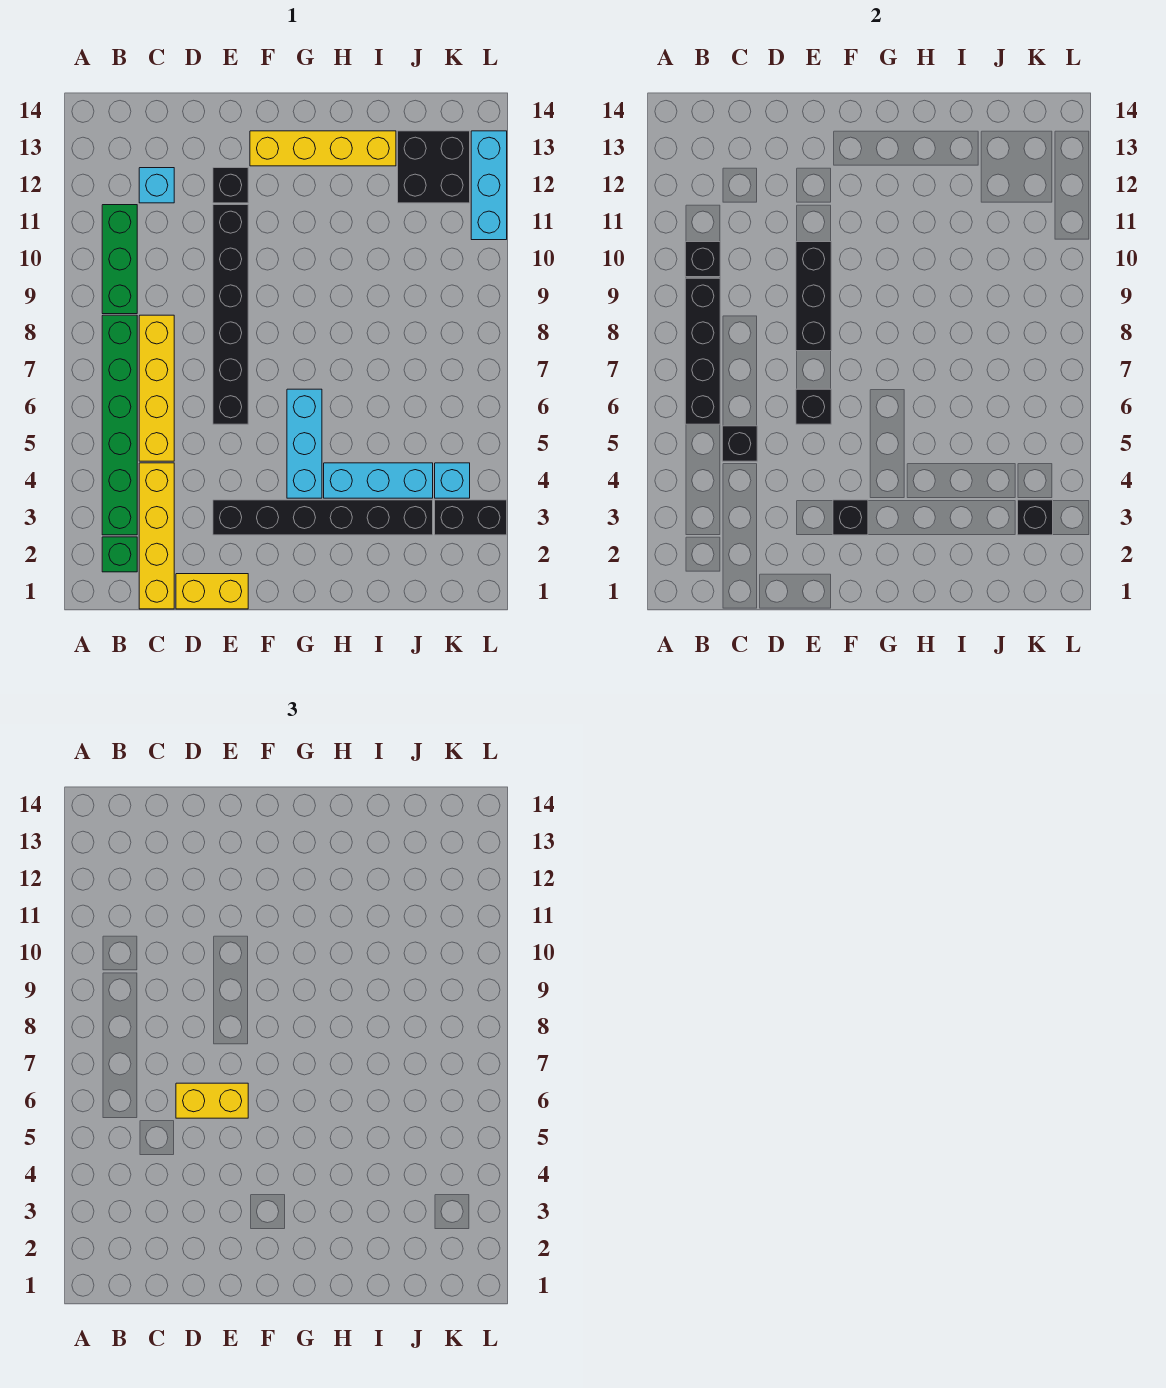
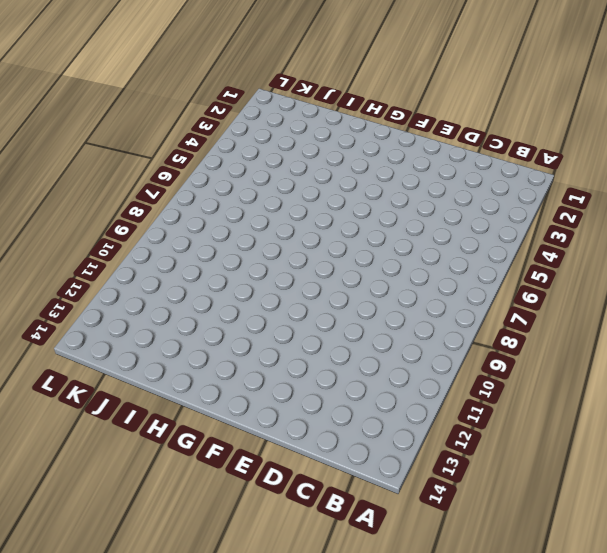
none -> green 1x1 brick [102,537,137,572]
none -> green 1x6 brick [102,315,137,535]
none -> green 1x3 brick [102,205,137,314]

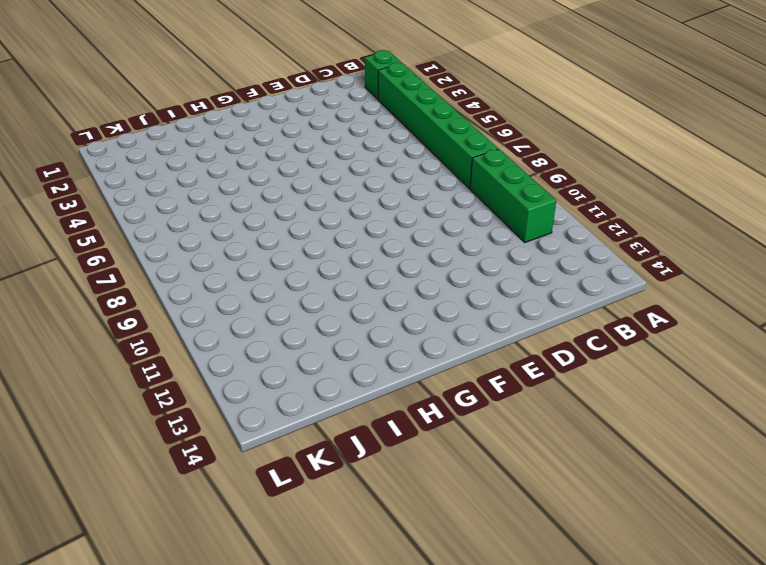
none -> yellow 1x4 brick [139,463,174,609]
none -> yellow 1x4 brick [139,315,174,461]
none -> cyan 1x1 brick [139,168,174,203]

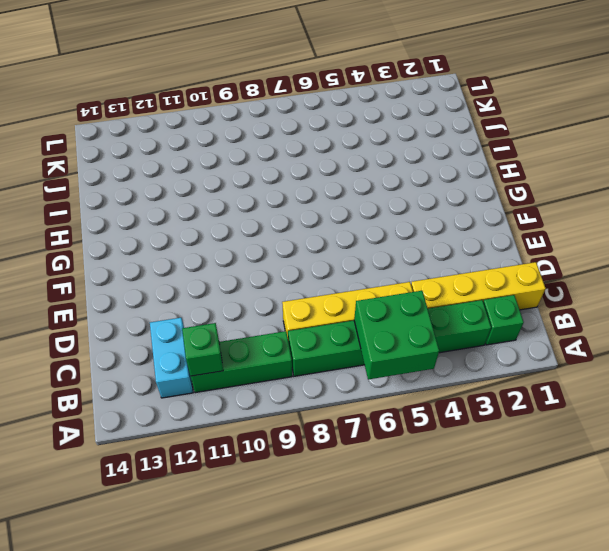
green 2x2 brick [354,291,439,380] -> black 1x4 brick [685,278,720,424]
green 1x1 brick [182,323,223,376] -> none
cyan 1x2 brick [150,318,193,398] -> cyan 1x1 brick [139,168,174,203]
none -> yellow 1x2 brick [176,574,248,609]
none -> black 1x6 brick [213,500,433,535]
none -> black 1x6 brick [213,205,248,424]

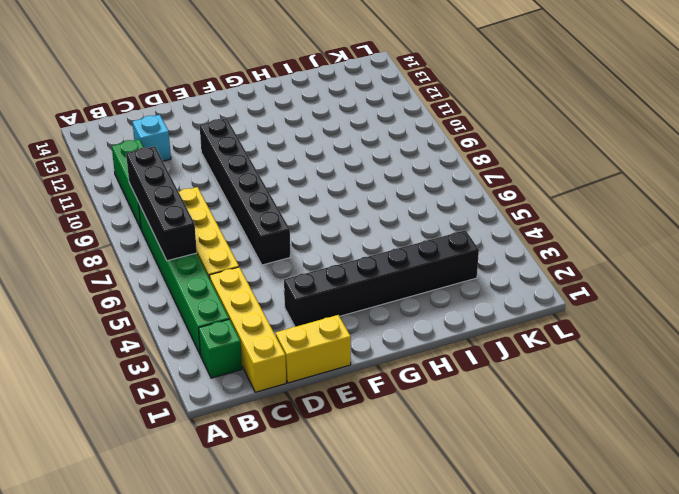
none -> black 1x1 brick [213,168,248,203]
none -> yellow 1x4 brick [250,131,396,166]
none -> cyan 1x3 brick [287,389,322,498]

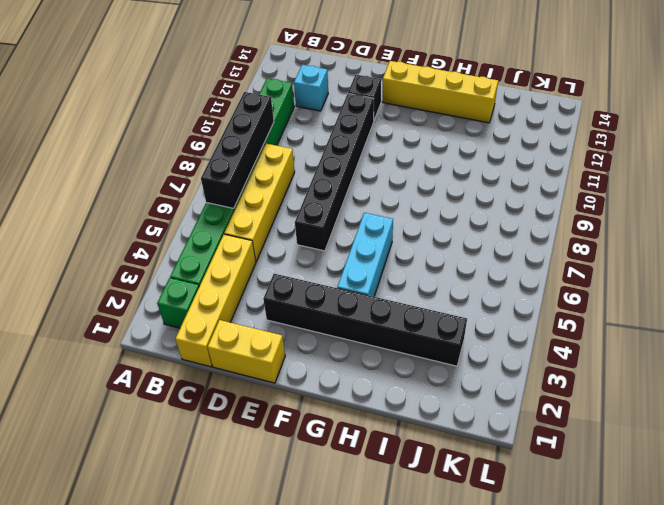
none -> cyan 1x3 brick [324,463,433,498]
none -> black 2x2 brick [398,131,470,203]
none -> black 1x2 brick [435,500,507,535]

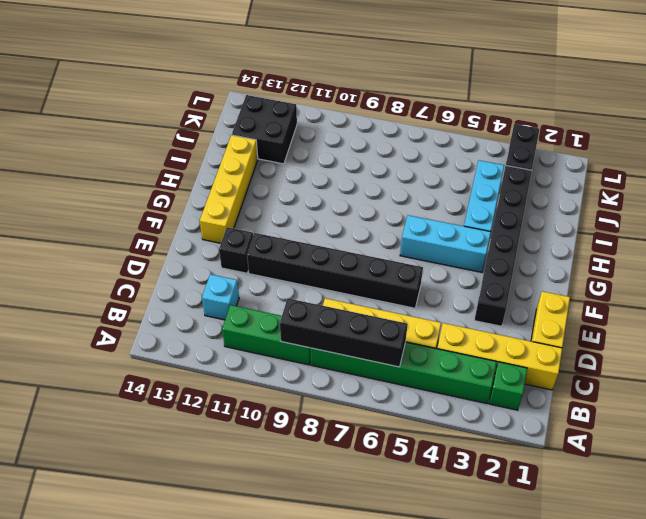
none -> cyan 1x1 brick [435,463,470,498]
none -> cyan 1x3 brick [471,131,507,240]
none -> black 1x1 brick [685,242,720,277]

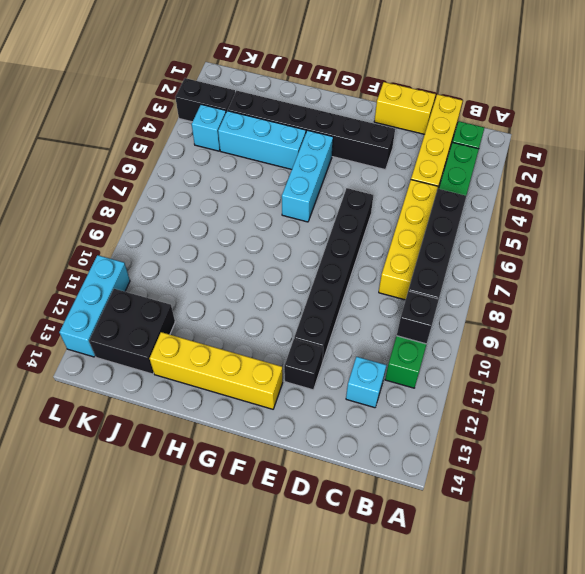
none -> black 1x1 brick [722,426,757,461]
none -> black 1x1 brick [796,389,831,424]
none -> black 1x3 brick [796,242,831,351]

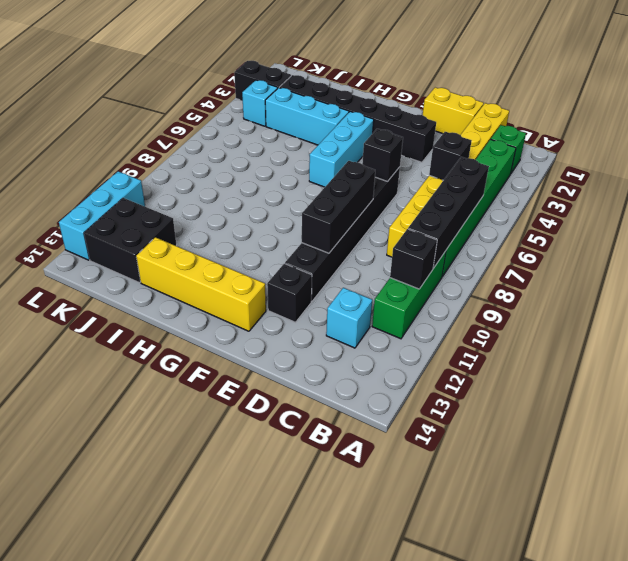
none -> black 1x1 brick [833,500,868,535]
none -> black 1x1 brick [1018,500,1053,535]
none -> yellow 1x2 brick [176,1083,248,1118]

